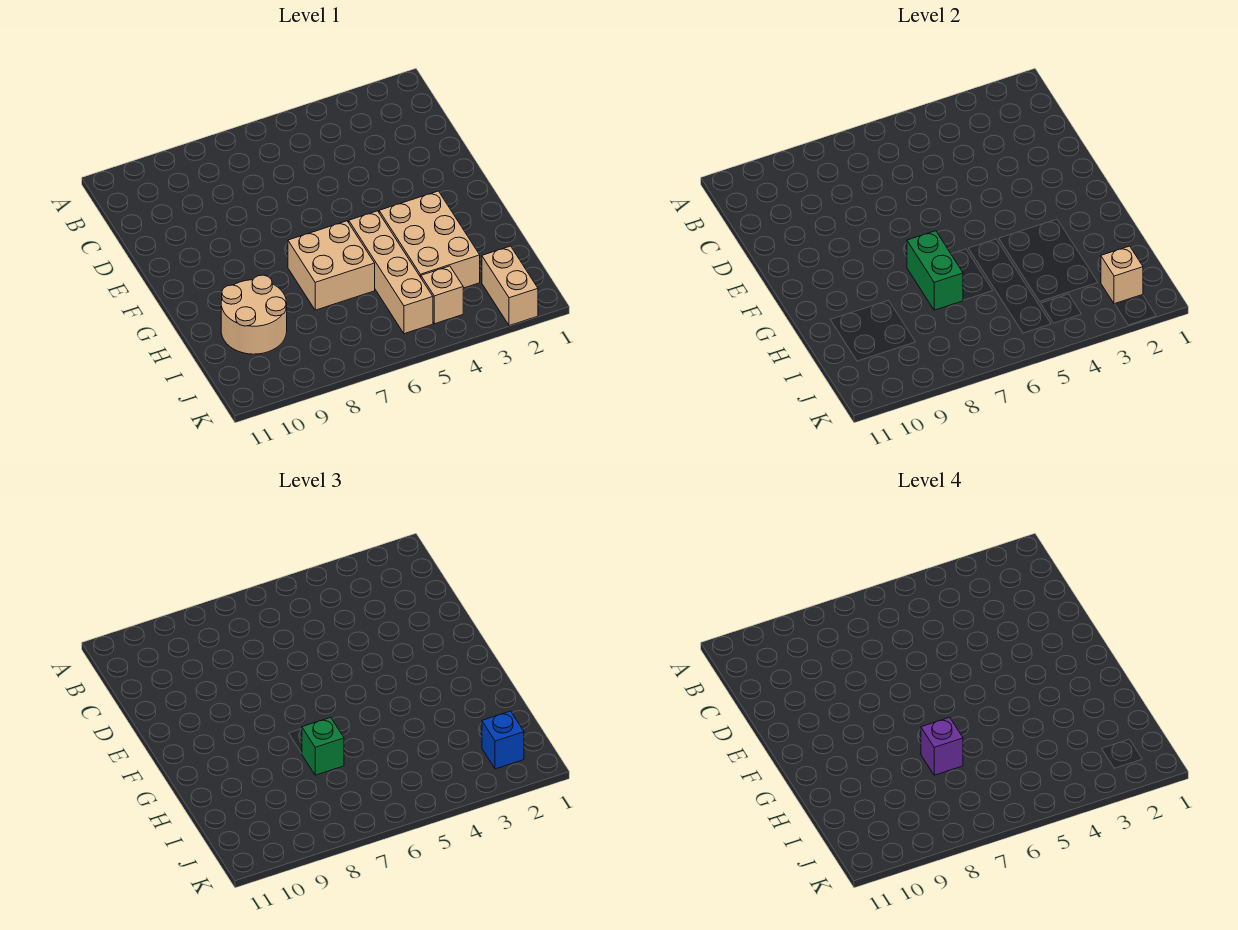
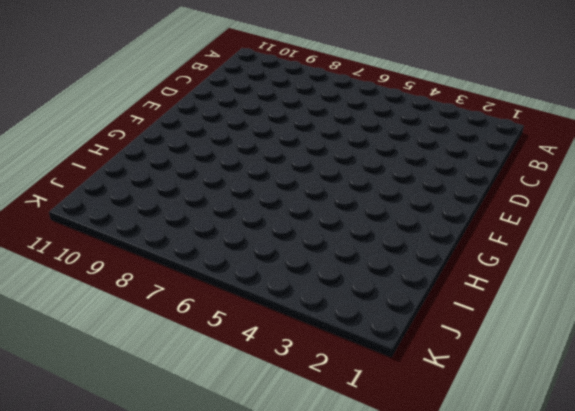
none -> tan 2x3 brick [379,191,480,288]
none -> tan 1x4 brick [349,211,433,334]

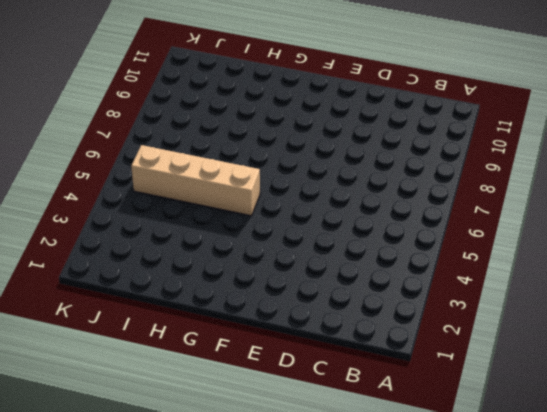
none -> tan 2x3 brick [379,191,480,288]
none -> tan 2x2 brick [288,221,375,310]

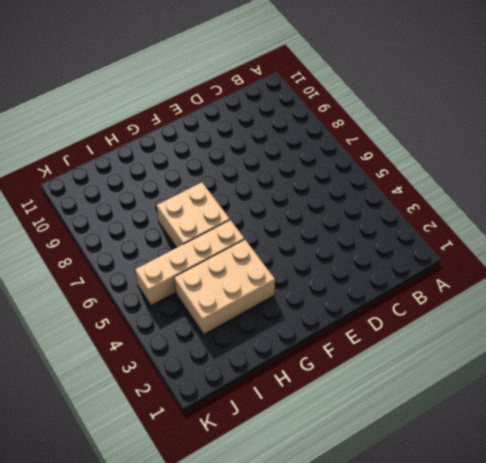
none -> tan 2x2 round brick [221,275,287,354]
none -> tan 1x2 brick [482,246,538,326]

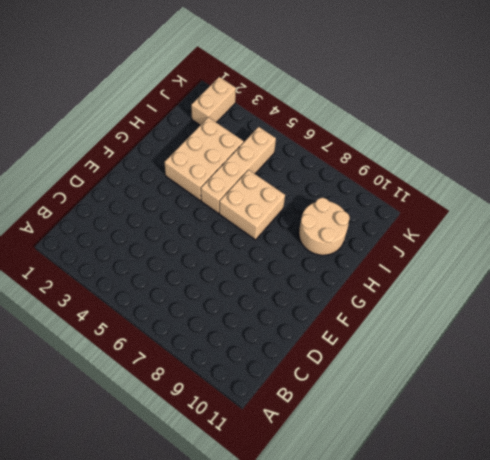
none -> tan 1x1 brick [421,266,463,324]
none -> green 1x2 brick [907,231,963,310]

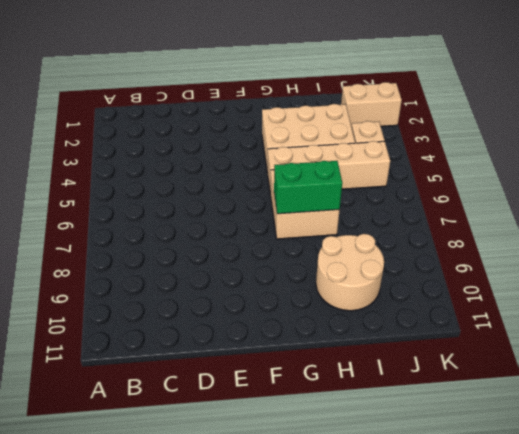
none -> tan 1x1 brick [1101,246,1143,304]
none -> green 1x1 brick [302,718,344,775]

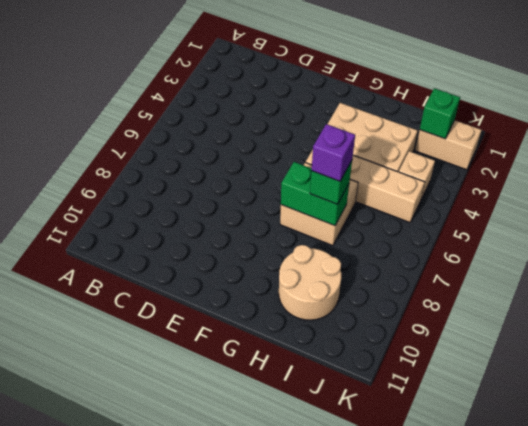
green 1x1 brick [420,88,460,139] -> tan 1x1 brick [1101,246,1143,304]
none -> blue 1x1 brick [482,711,524,769]

